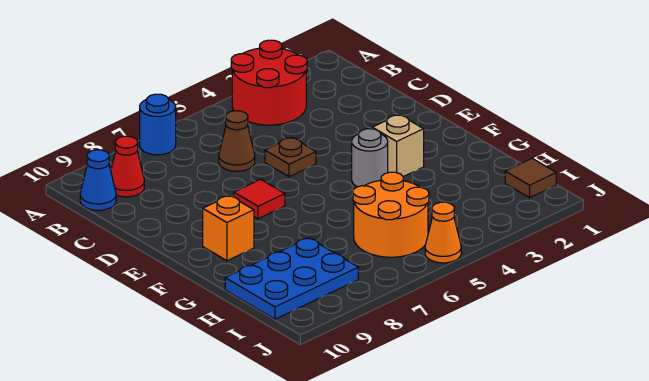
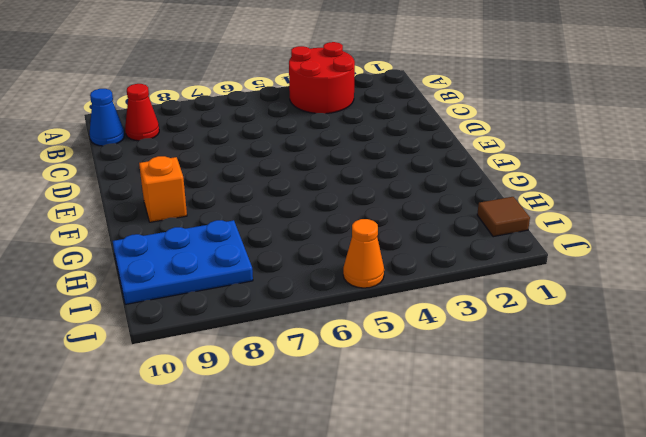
none -> blue 1x1 round brick [140,94,176,155]
none -> brown 1x1 cone [219,111,255,171]
none -> brown 1x1 plate [265,137,316,177]

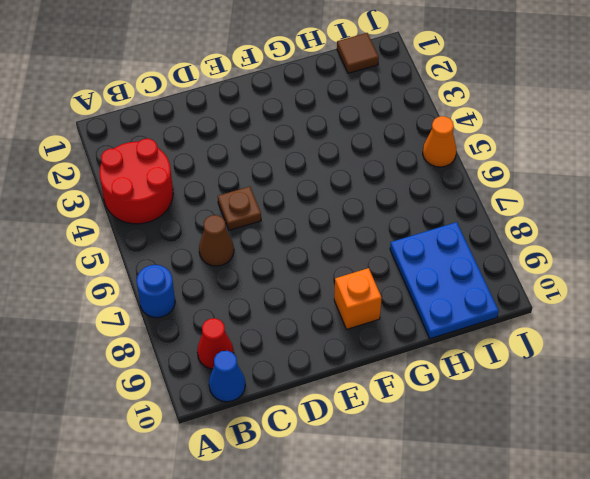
none -> red 1x1 tile [234,179,285,219]
none -> tan 1x1 brick [372,115,424,177]
none -> grey 1x1 round brick [352,129,388,187]

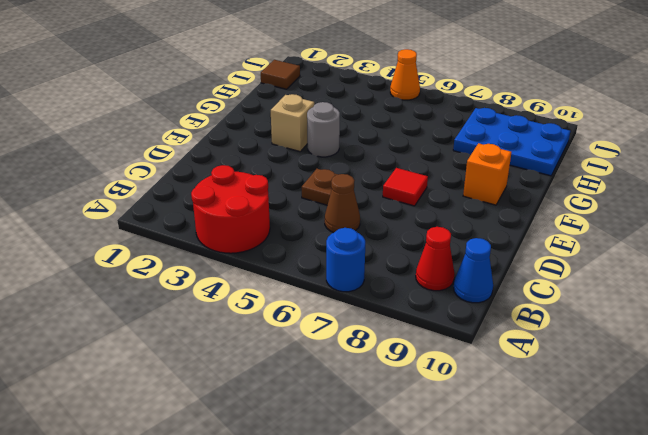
none -> orange 2x2 round brick [353,172,429,257]

